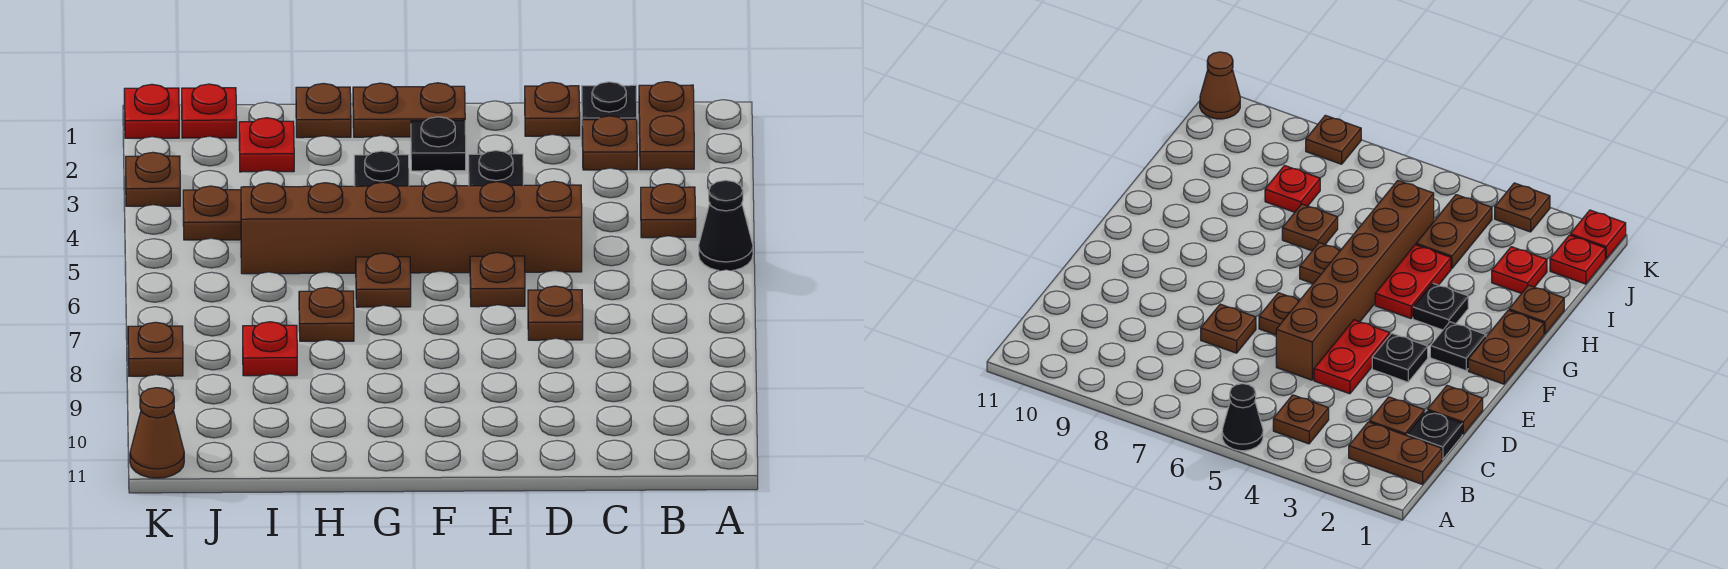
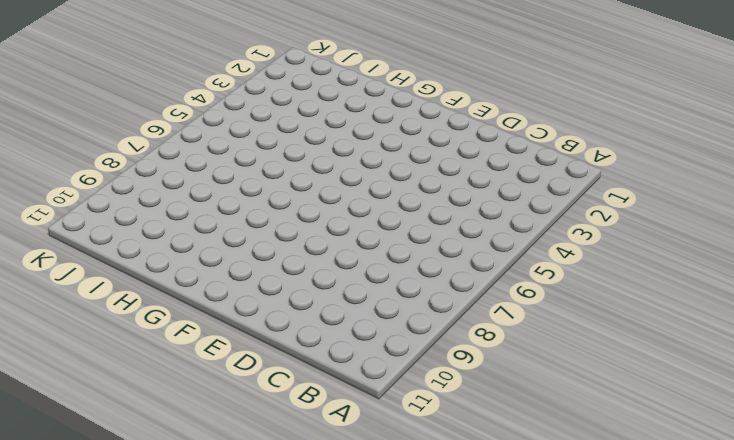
none -> black 1x1 cone [699,180,753,271]
none -> brown 1x2 plate [639,82,694,170]
none -> brown 1x1 plate [641,184,696,238]

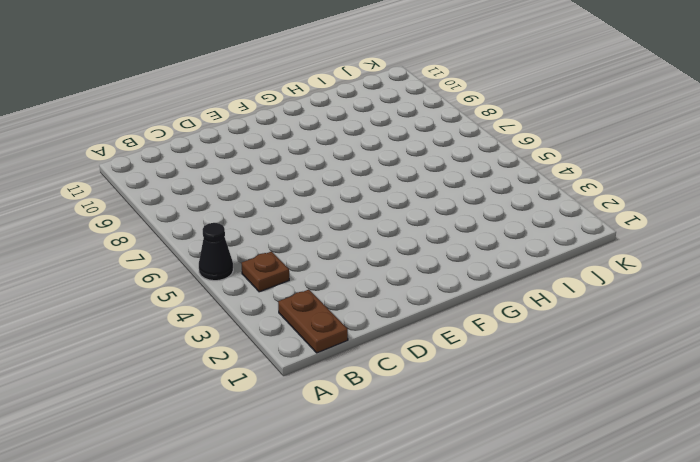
none -> black 1x1 plate [582,82,637,120]
none -> brown 1x1 plate [582,116,637,170]
none -> brown 1x1 plate [525,82,580,136]

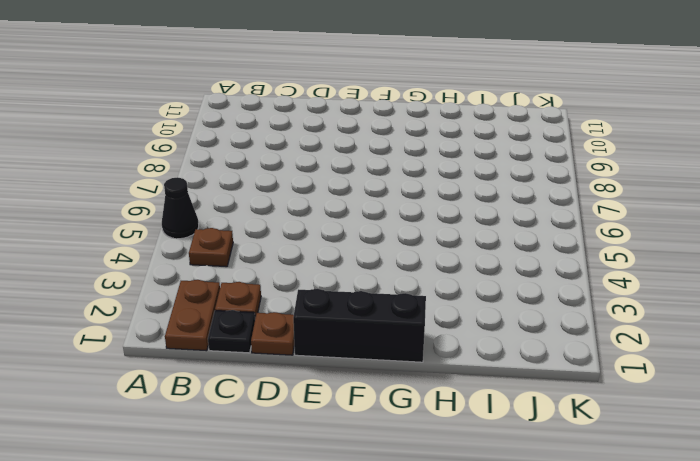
black 1x3 brick [293,289,426,362] -> brown 1x2 plate [353,83,465,137]
none -> red 1x2 plate [1314,320,1390,394]
none -> brown 1x6 brick [241,181,582,274]
none -> brown 1x1 plate [528,286,583,340]

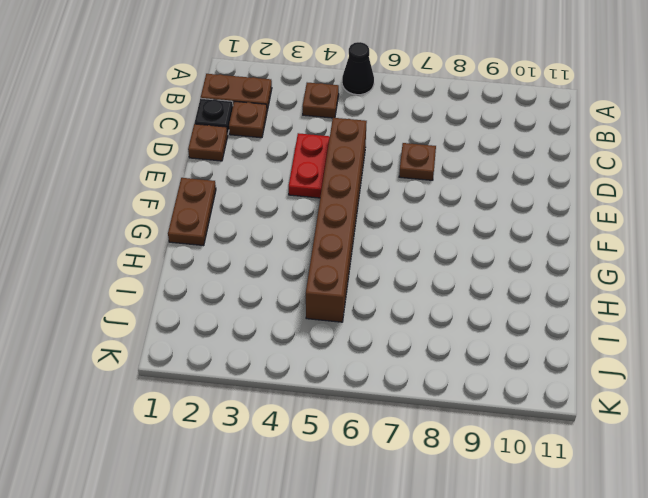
none -> black 1x1 plate [469,151,523,186]
none -> brown 1x1 plate [470,252,525,307]
none -> black 1x1 plate [411,117,466,171]

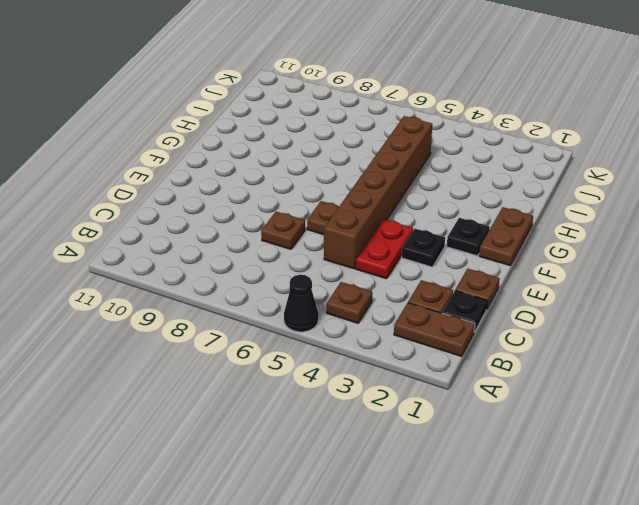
none -> black 1x1 plate [354,151,409,186]
none -> red 1x2 plate [1375,245,1451,319]
none -> brown 1x1 plate [356,253,411,307]

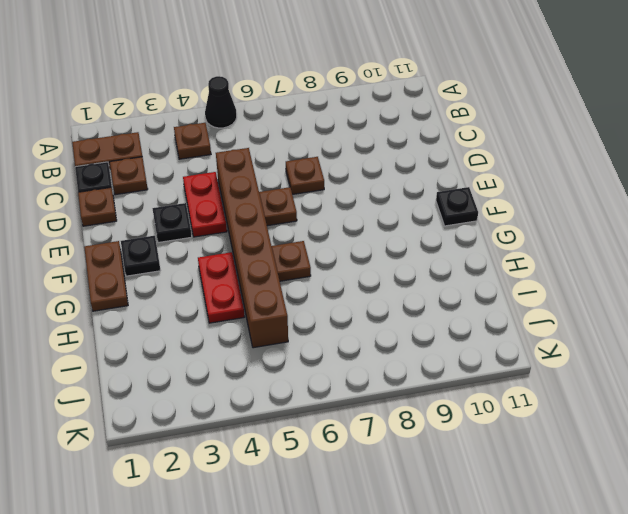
black 1x1 plate [436,187,478,226] -> black 1x1 plate moved to [354,151,409,186]
none -> brown 1x1 plate [296,83,351,138]
none -> brown 1x1 plate [299,287,354,341]
none -> red 1x1 plate [239,118,294,172]

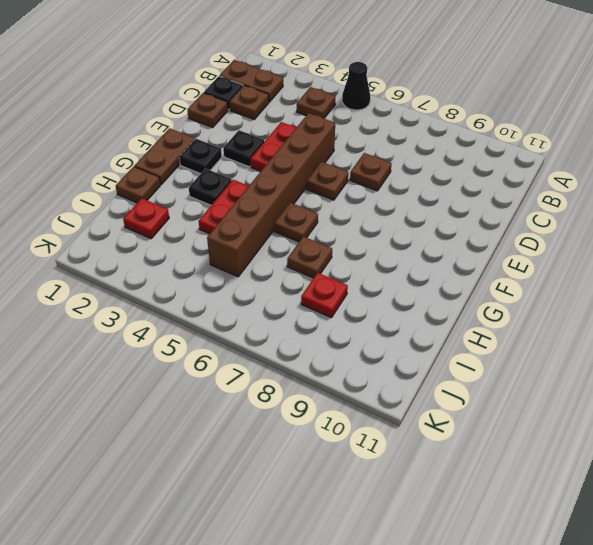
none -> brown 1x2 plate [183,186,241,240]
none -> red 1x1 plate [182,84,237,138]
none -> red 1x1 plate [124,84,179,138]

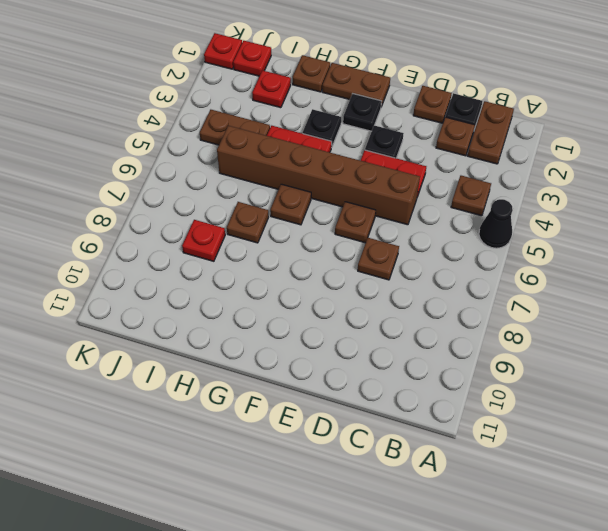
none -> brown 1x1 plate [126,152,180,206]
none -> brown 1x1 plate [128,322,183,376]
none -> brown 1x1 cone [130,388,184,478]

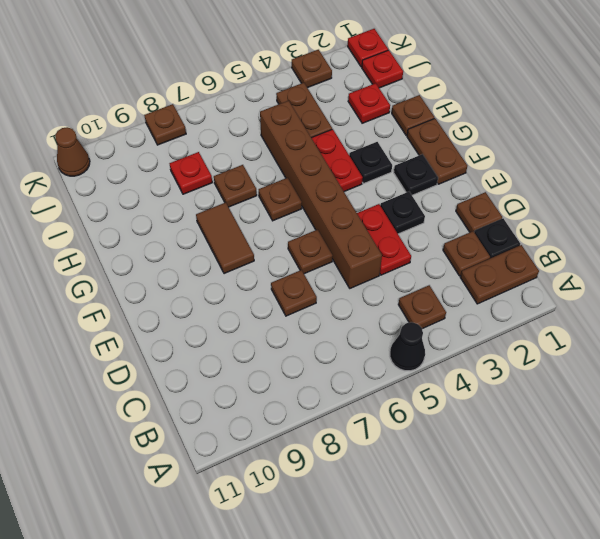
brown 1x2 tile [196,202,254,274] -> none

